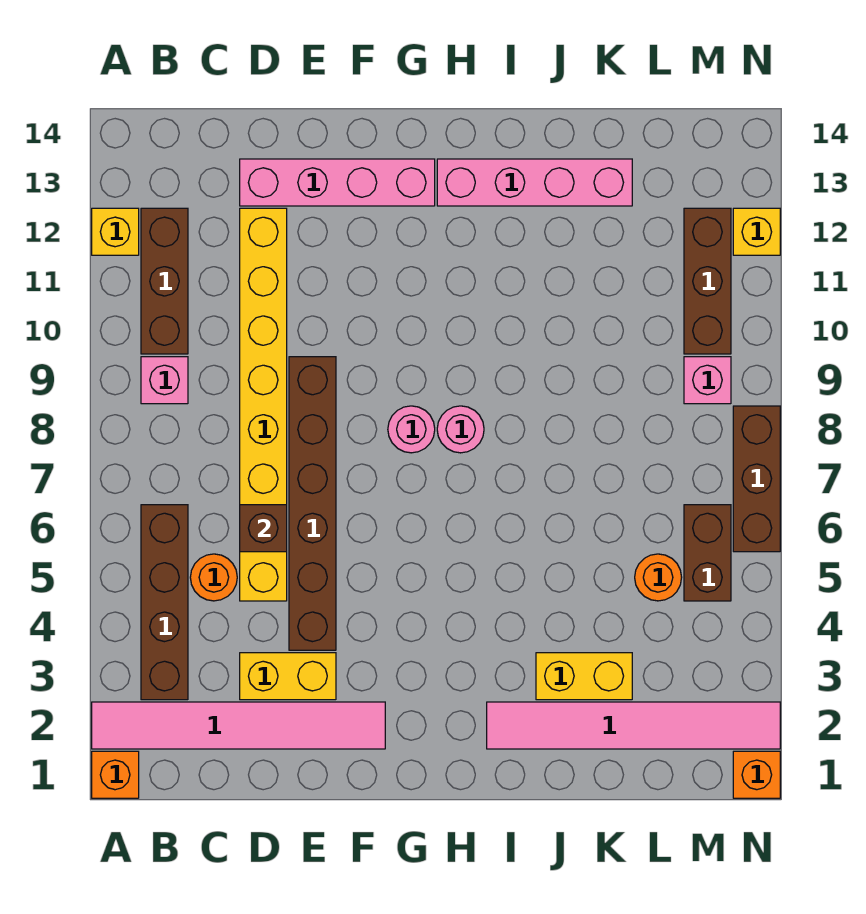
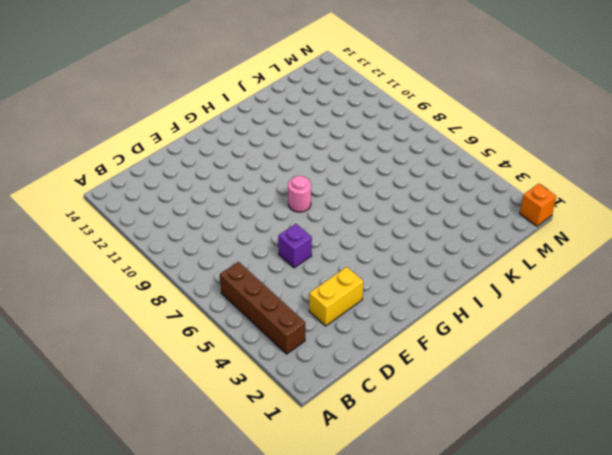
purple 1x1 brick [278,224,312,268] -> brown 1x6 brick [289,357,336,650]
none -> orange 1x1 brick [92,751,139,798]
none -> pink 1x6 tile [92,702,385,749]
none -> yellow 1x1 brick [92,208,139,255]

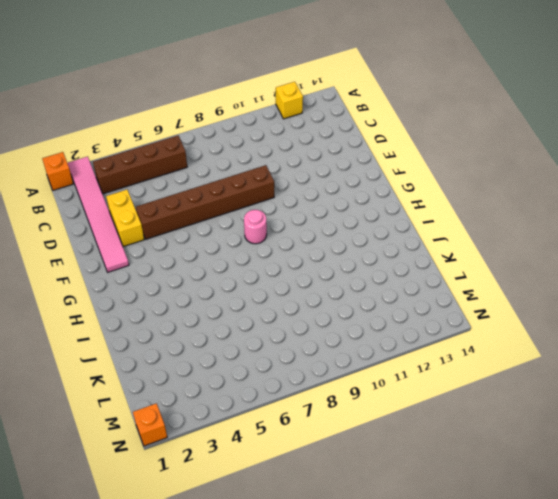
none -> pink 1x1 brick [141,357,188,404]
none -> brown 1x3 brick [141,208,188,354]
none -> orange 1x1 round brick [190,554,237,601]

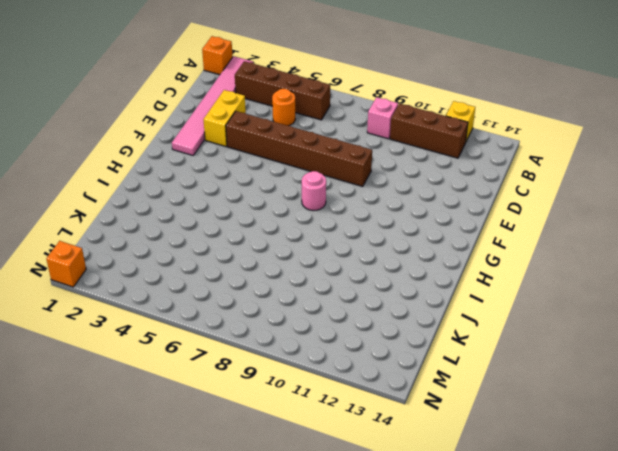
none -> yellow 1x8 brick [240,208,287,601]
none -> pink 1x4 brick [240,159,435,206]
none -> pink 1x1 round brick [437,406,484,453]

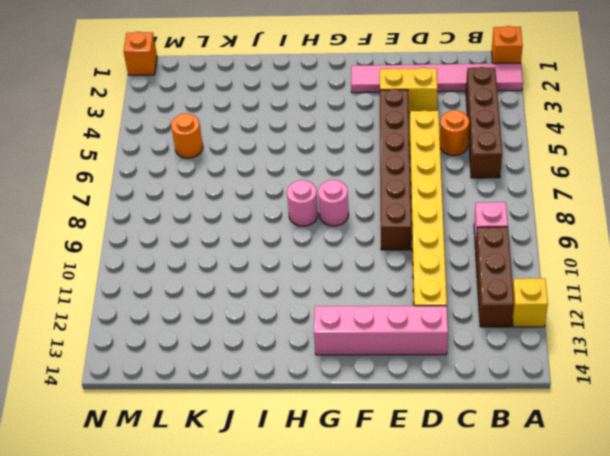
none -> pink 1x4 brick [437,159,632,206]
none -> pink 1x6 tile [487,702,780,749]
none -> yellow 1x2 brick [536,653,632,700]

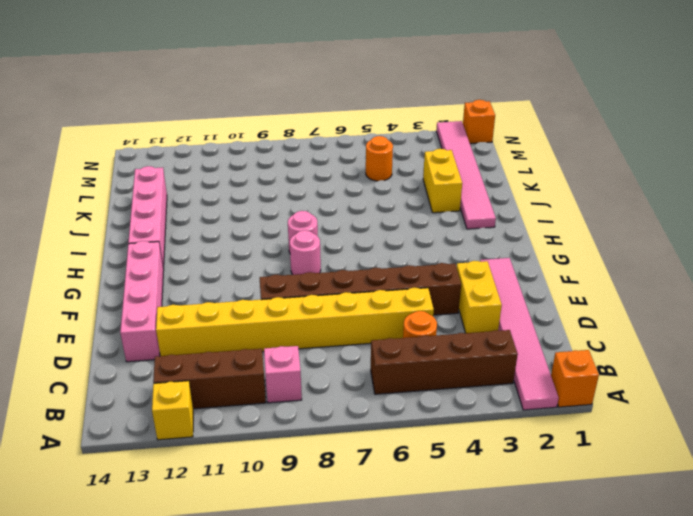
none -> brown 1x2 brick [684,505,731,601]
none -> pink 1x1 brick [684,357,731,404]
none -> brown 1x3 brick [684,208,731,354]

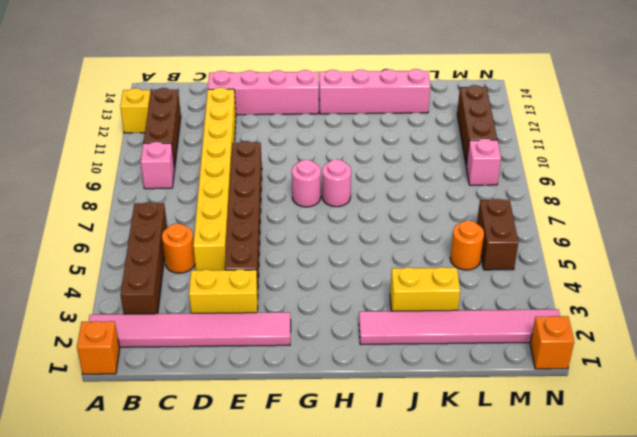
none -> brown 1x3 brick [733,406,780,552]
none -> yellow 1x1 brick [733,208,780,255]
none -> brown 1x1 brick [240,505,287,552]

